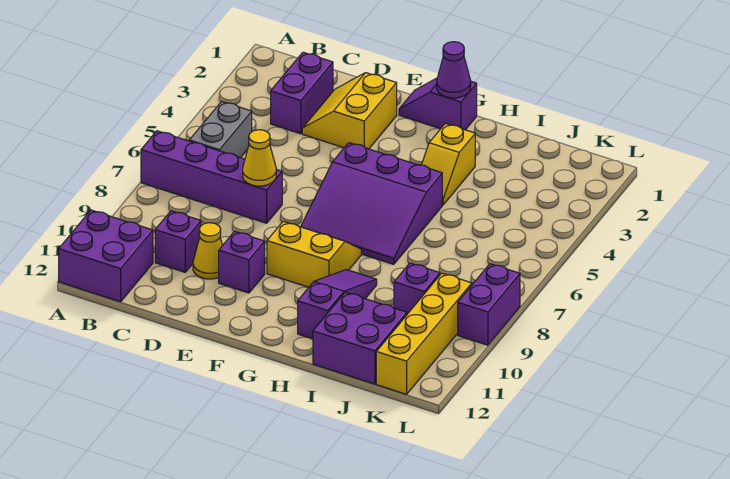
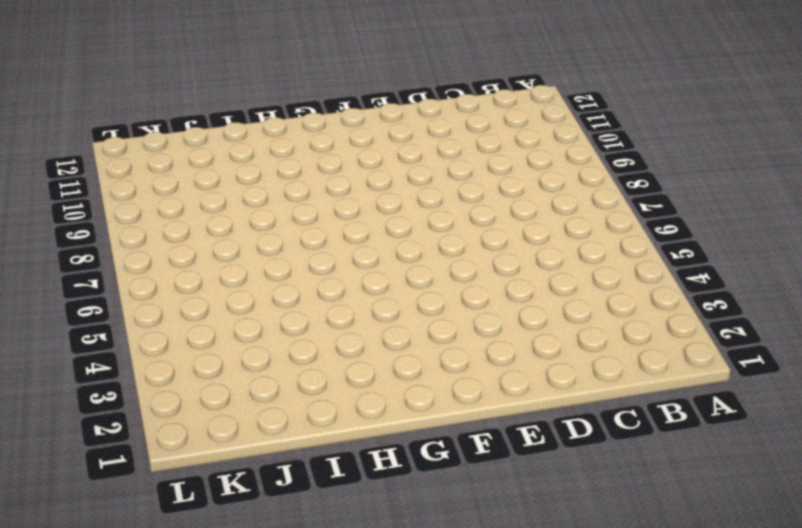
none -> purple 1x4 brick [141,131,282,223]
none -> purple 2x2 brick [59,210,153,302]
none -> grey 1x2 brick [189,101,252,158]

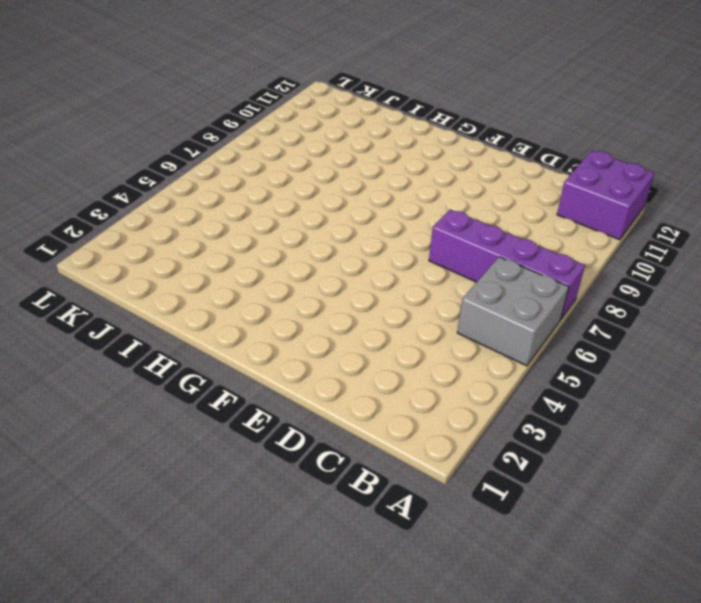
grey 2x2 brick [457,257,569,366] -> grey 1x2 brick [189,101,252,158]
none -> purple 1x2 brick [271,52,333,134]
none -> purple 1x1 brick [155,211,201,272]
none -> yellow 2x2 slope [302,73,397,149]

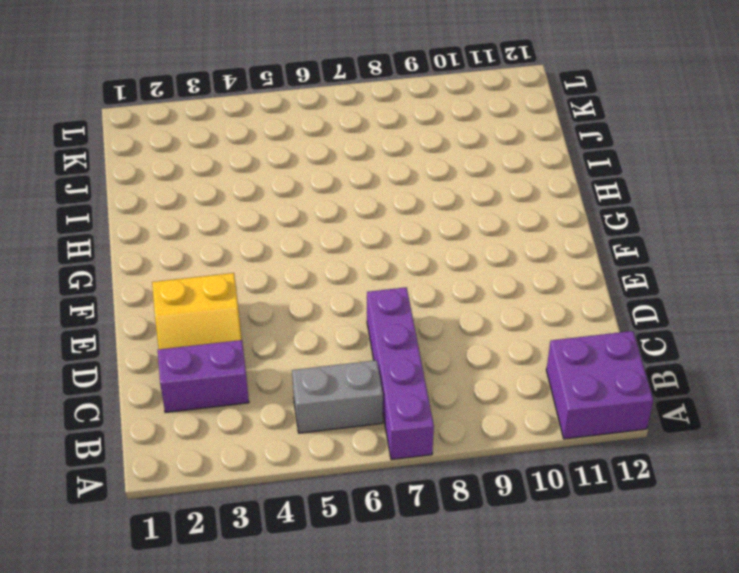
none -> purple 1x1 brick [155,211,201,272]
none -> yellow 1x1 cone [193,223,223,279]
none -> purple 1x1 brick [219,231,265,293]

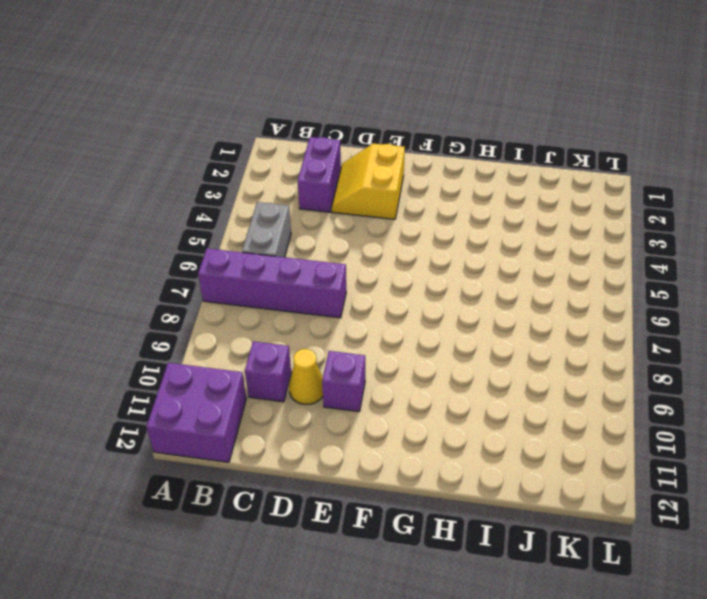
none -> purple 1x2 slope [399,78,477,130]
none -> purple 3x3 slope [301,143,442,264]
none -> yellow 2x2 slope [267,221,361,287]

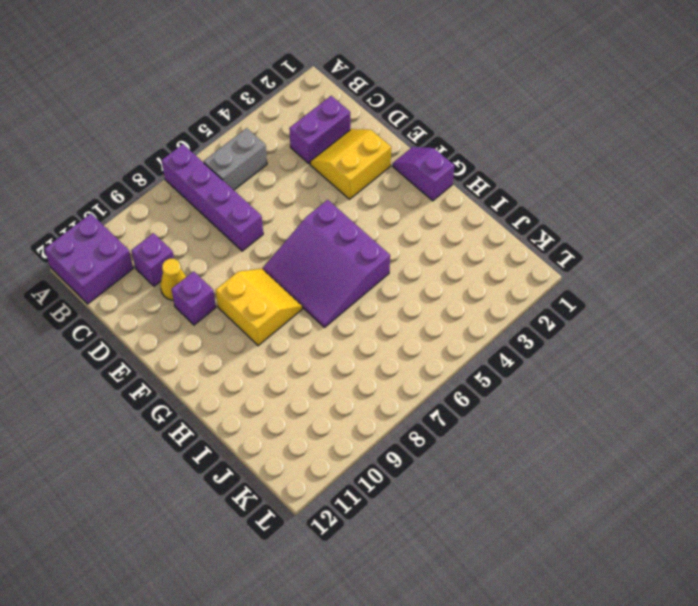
none -> yellow 1x2 slope [422,123,475,205]
none -> purple 1x3 slope [298,269,377,339]
none -> purple 2x2 brick [313,292,407,384]

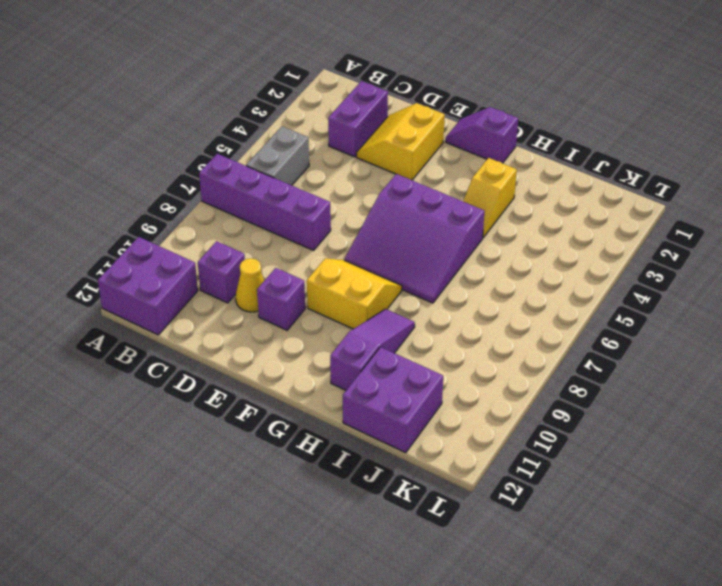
none -> purple 1x1 brick [394,263,440,314]
none -> yellow 1x4 brick [376,273,472,394]
none -> purple 1x2 brick [458,264,520,345]

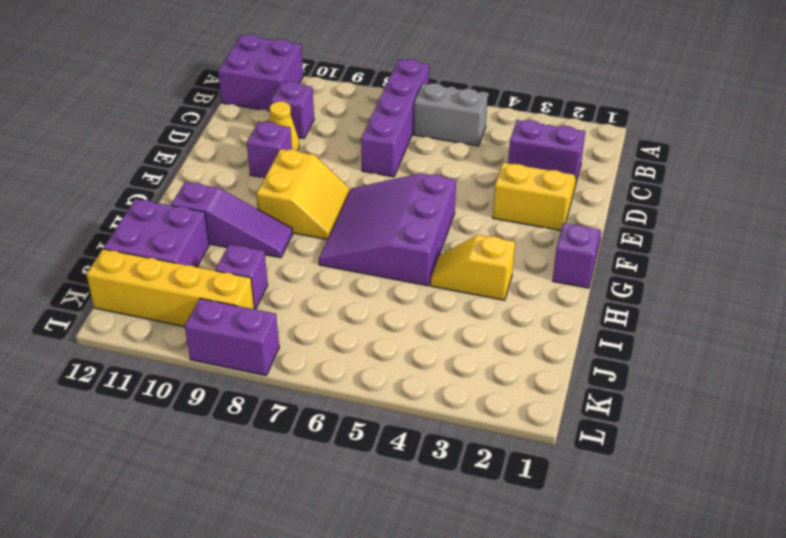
none -> yellow 1x1 cone [243,130,276,186]
none -> purple 1x1 cone [437,42,471,98]

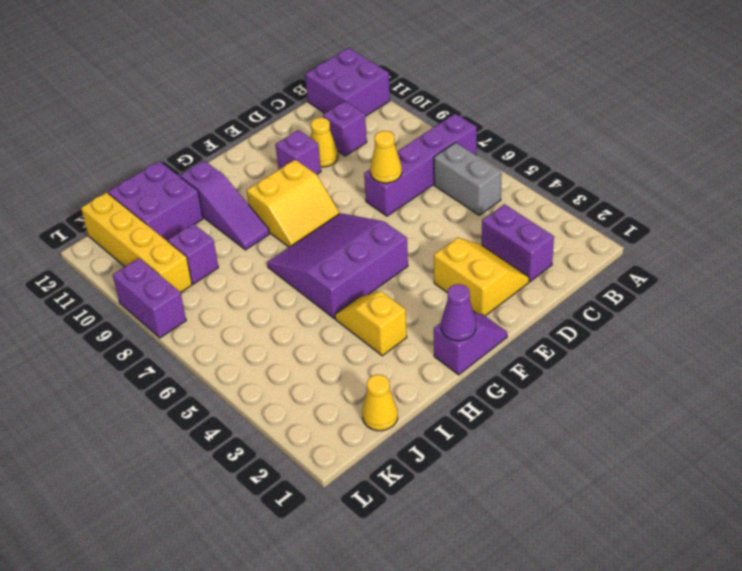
yellow 1x1 cone [362,375,398,431] -> none

